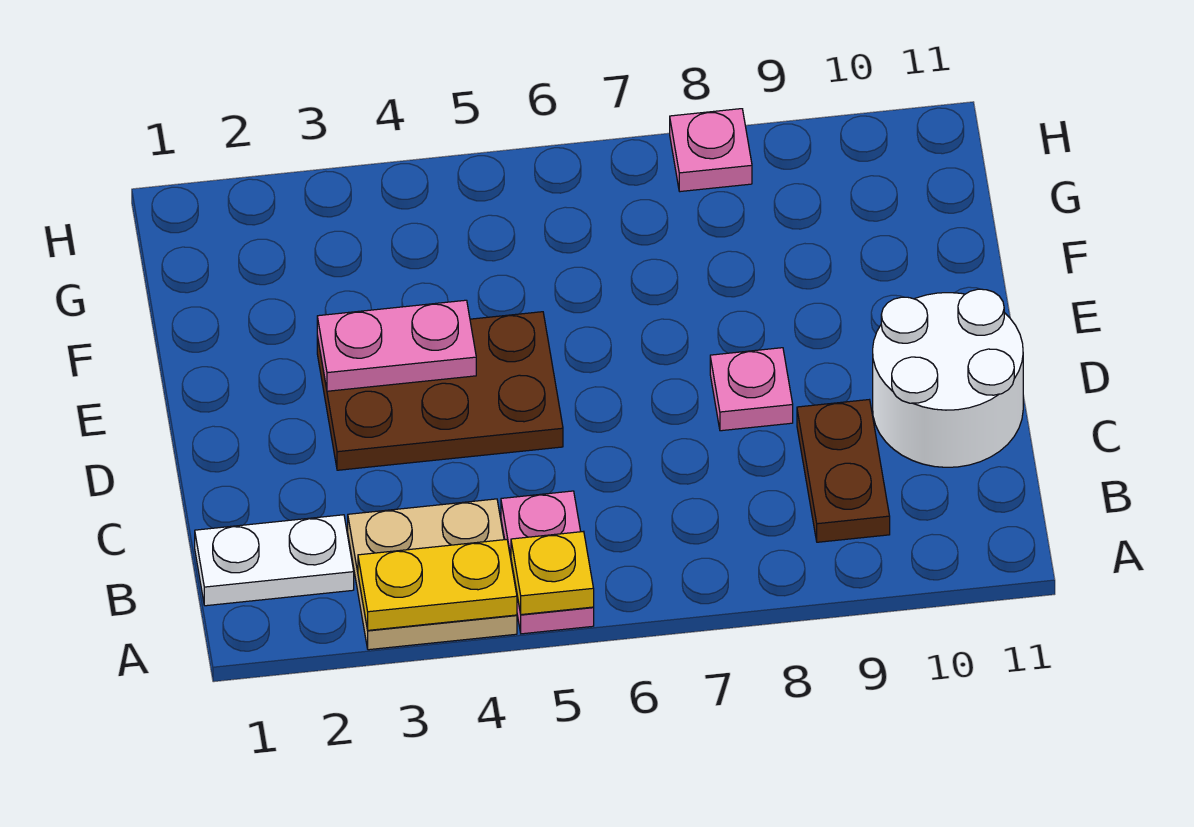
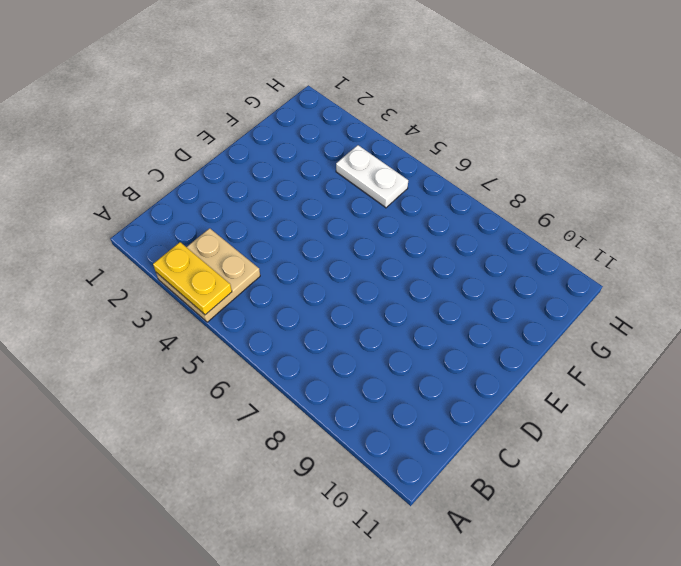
white 1x2 plate [336,145,408,208] -> white 1x2 plate moved to [195,515,354,606]
none -> pink 1x2 plate [501,491,594,634]
none -> brown 1x2 plate [797,400,890,542]

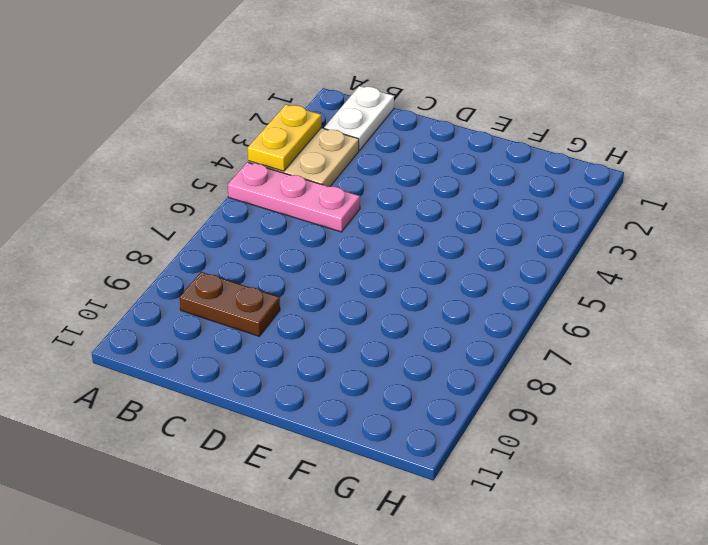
pink 1x3 plate [228,162,360,232] -> pink 1x2 plate [501,491,594,634]
none -> white 2x2 round brick [873,289,1023,467]
none -> brown 2x3 plate [317,312,563,470]

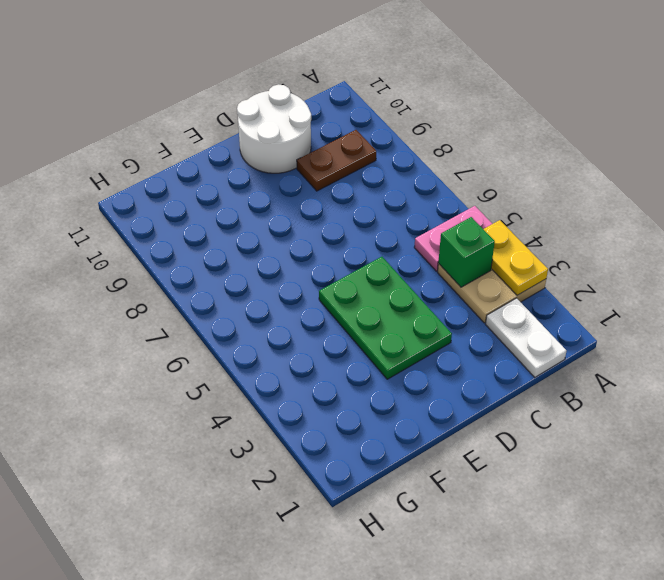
green 1x1 brick [438,217,495,287] -> none
green 2x3 plate [319,257,452,379] -> brown 2x3 plate [317,312,563,470]
none -> pink 1x1 plate [710,348,793,431]
none -> pink 1x1 plate [670,109,752,192]

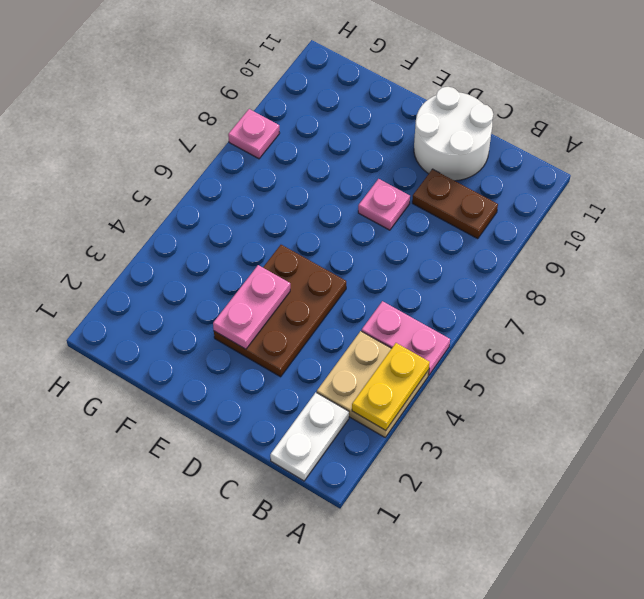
none -> yellow 1x1 plate [511,531,594,615]

